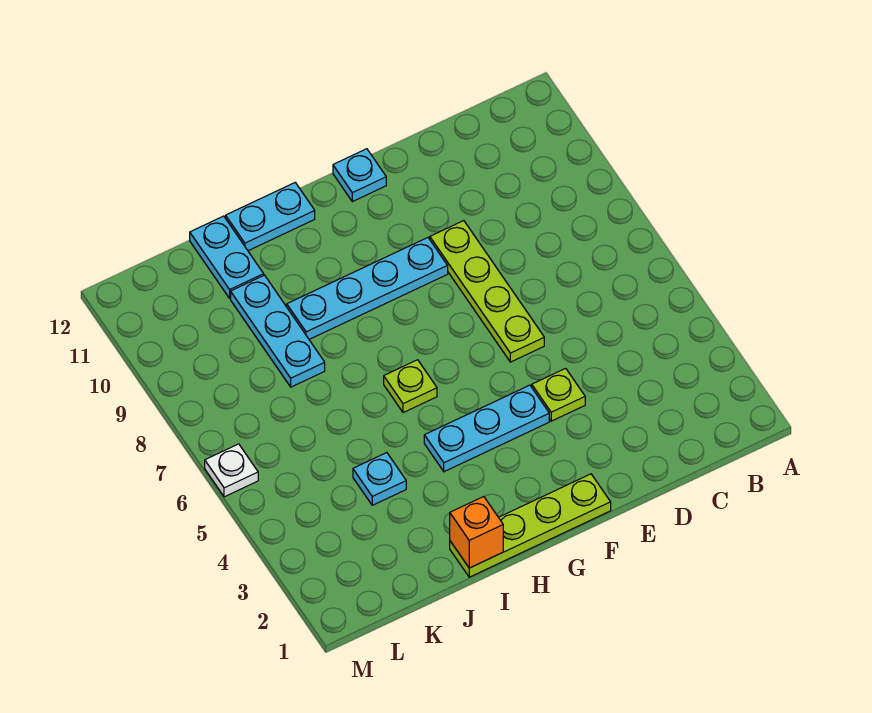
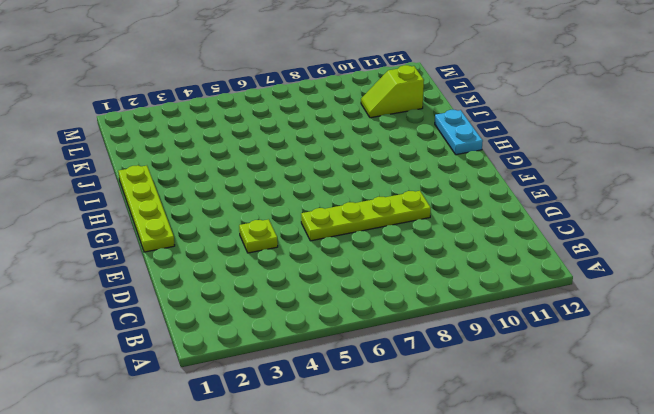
lime 1x2 slope [361,65,424,118] -> none
none -> cyan 1x3 plate [424,385,549,472]
none -> cyan 1x4 plate [287,238,448,339]
none -> cyan 1x1 plate [333,149,386,202]

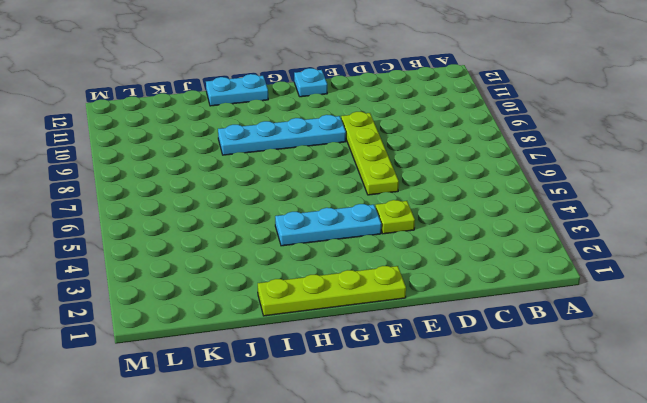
none -> lime 1x1 plate [384,360,437,413]
none -> cyan 1x1 plate [353,453,406,505]
none -> cyan 1x3 plate [231,275,325,387]

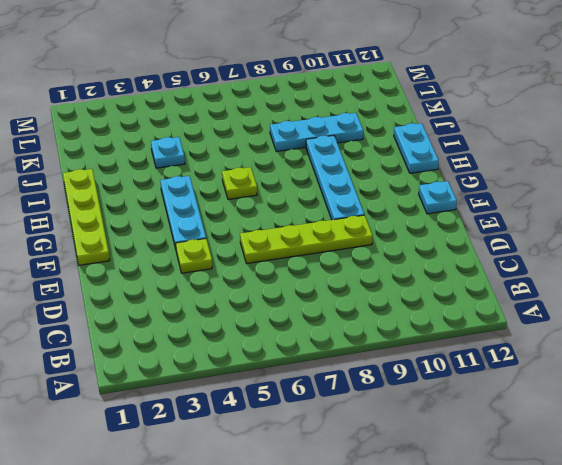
none -> cyan 1x2 plate [190,216,264,298]
none -> white 1x1 plate [205,444,258,497]
none -> orange 1x1 brick [450,497,503,568]

